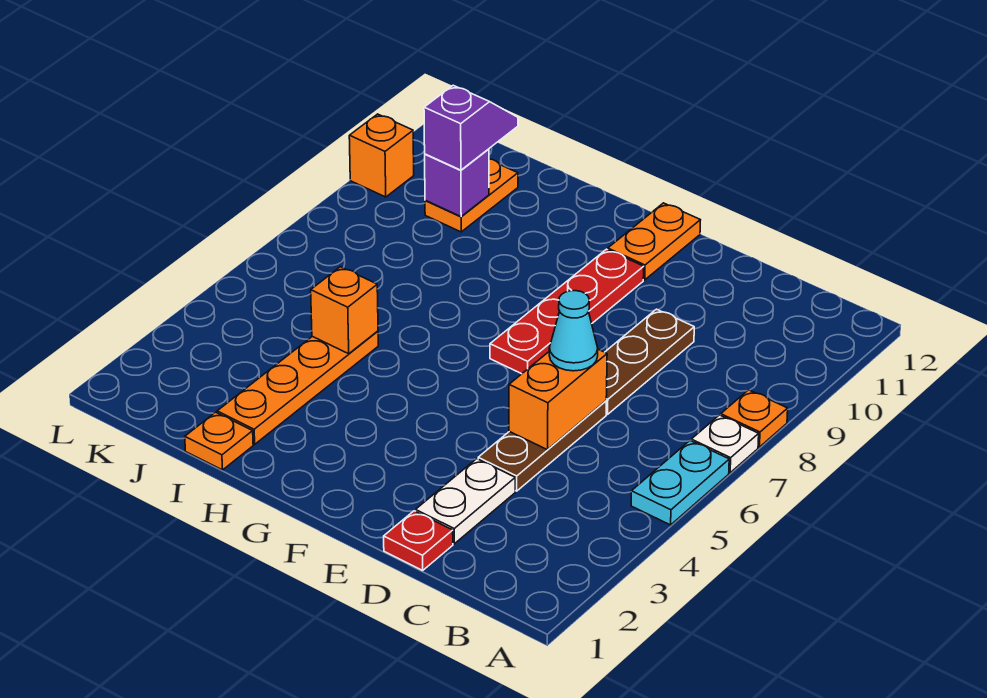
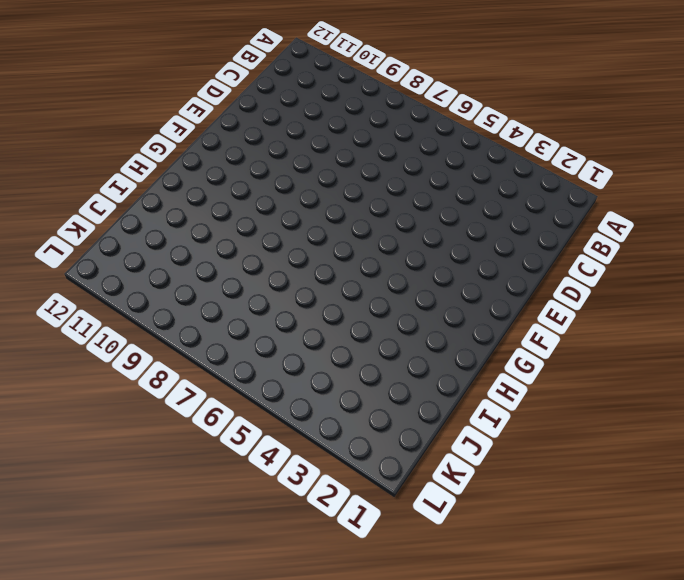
none -> cyan 1x2 plate [631,440,729,525]
none -> white 1x1 plate [691,415,759,473]
none -> orange 1x1 plate [721,390,788,447]

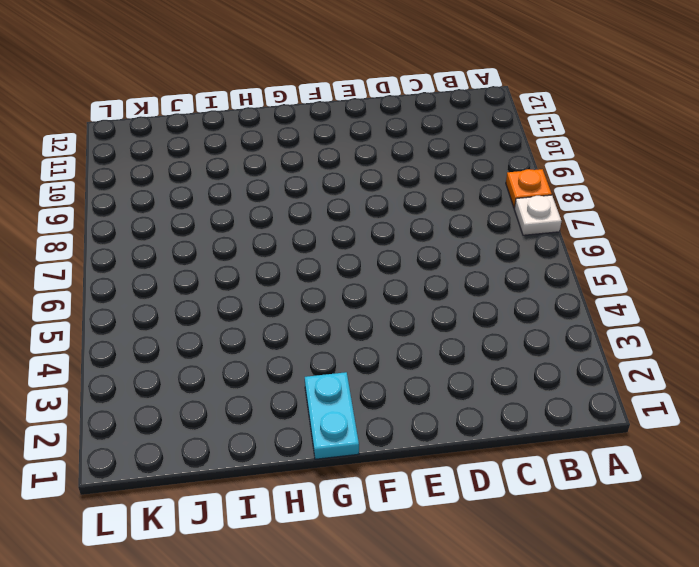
cyan 1x2 plate [305,372,359,459] -> cyan 1x2 plate moved to [631,440,729,525]
none -> red 1x1 plate [384,511,453,571]
none -> white 1x2 plate [416,459,515,544]
none -> brown 1x3 plate [478,401,606,491]

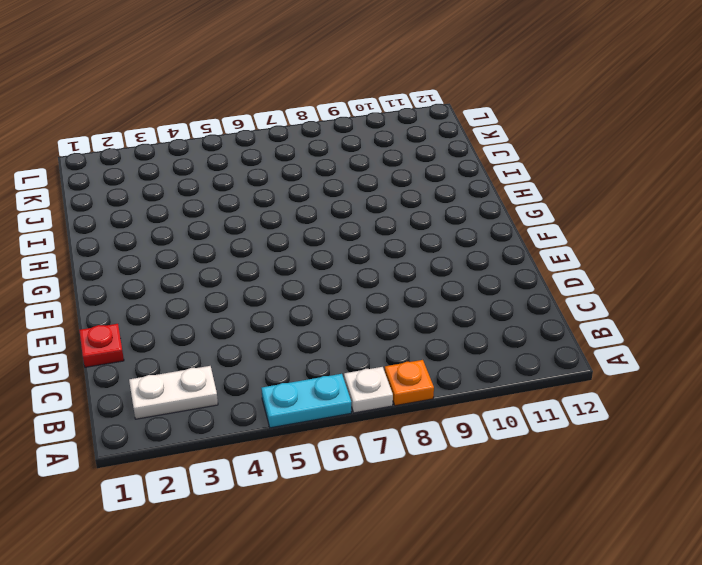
white 1x2 plate [129,366,218,419] -> white 1x2 plate moved to [416,459,515,544]
none -> brown 1x3 plate [478,401,606,491]
none -> brown 1x3 plate [605,309,694,414]
none -> red 1x4 plate [490,249,644,374]

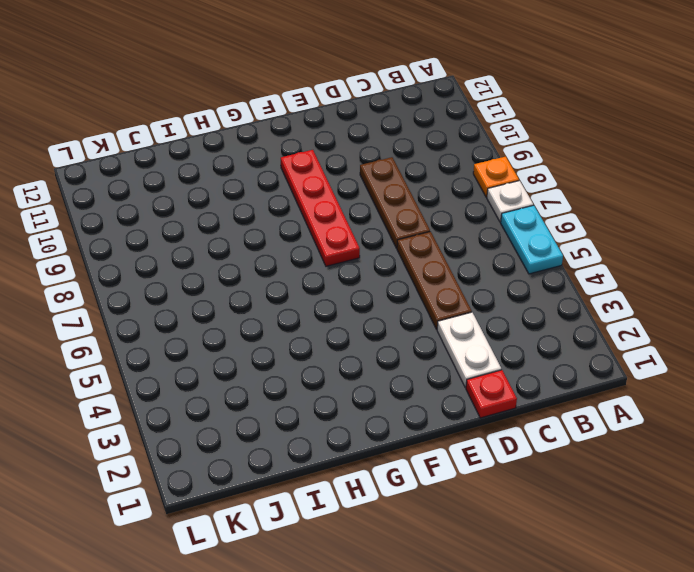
none -> orange 1x2 plate [608,203,700,280]
none -> orange 1x1 plate [185,412,253,470]
none -> orange 1x4 plate [217,331,378,444]

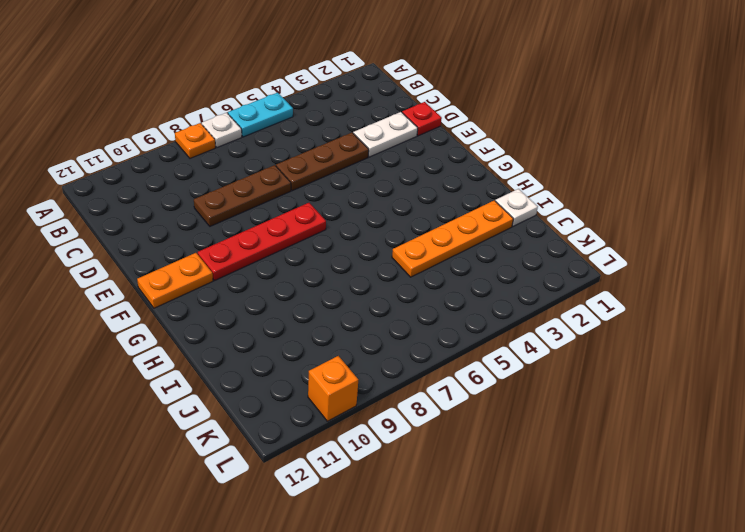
white 1x1 plate [495,189,538,226] -> orange 1x1 plate [185,412,253,470]
none -> orange 1x2 plate [425,159,518,232]
none -> orange 1x2 brick [509,349,607,450]
none -> orange 1x1 brick [311,267,378,354]

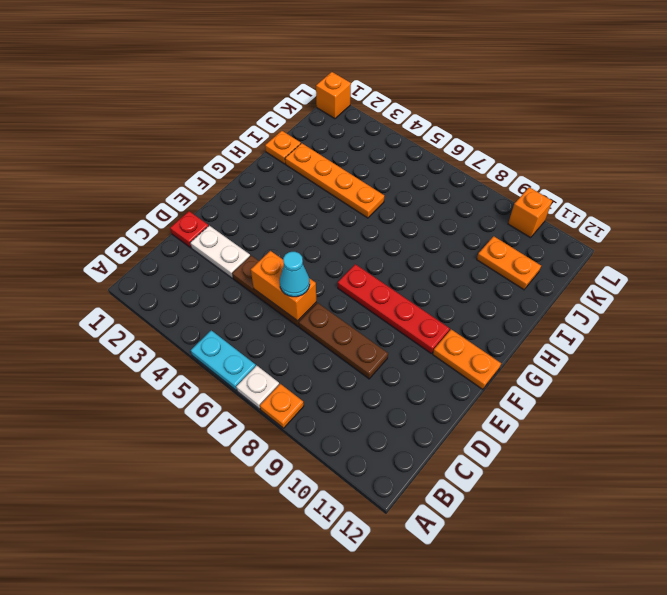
orange 1x1 brick [316,72,351,119] -> orange 1x1 brick moved to [311,267,378,354]
none -> purple 1x1 brick [425,149,489,217]
none -> purple 1x2 slope [424,85,518,170]

